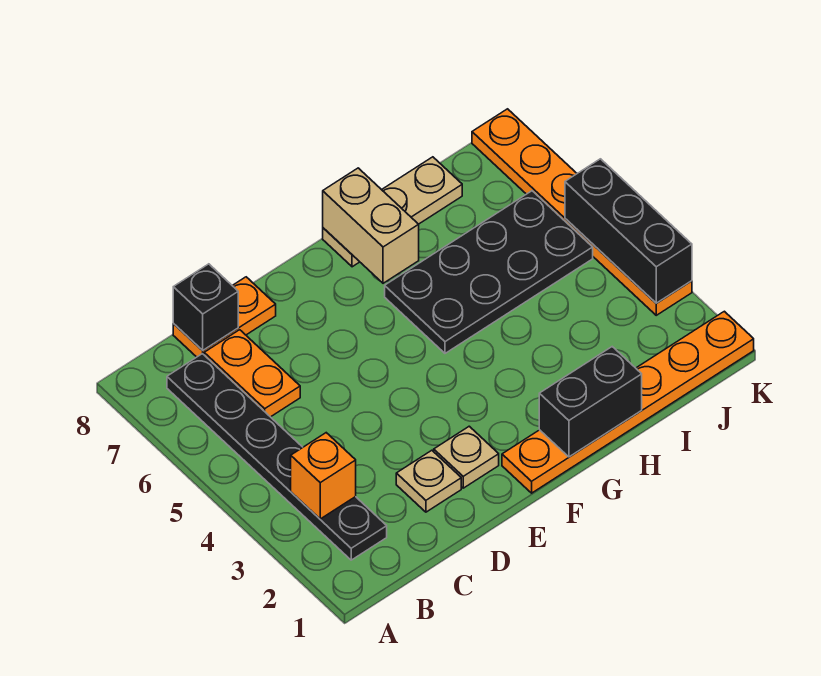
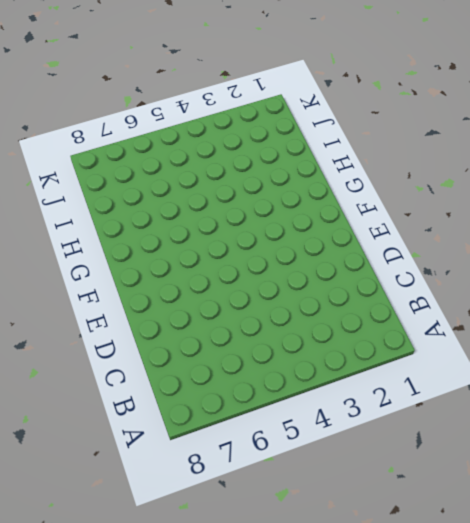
none -> black 1x6 plate [167,354,387,560]
none -> orange 1x2 plate [204,330,300,417]
none -> orange 1x2 plate [173,277,276,357]

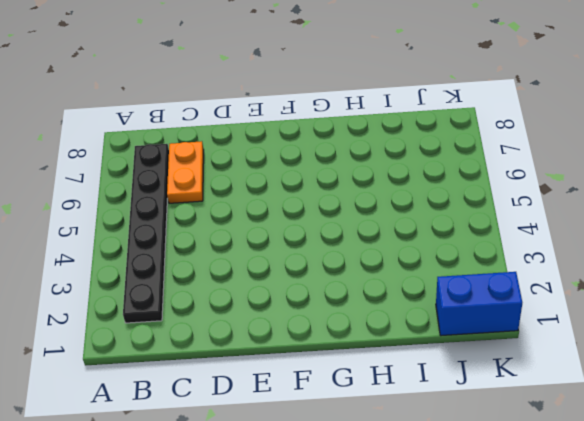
blue 1x2 brick [436,272,522,336] -> orange 1x6 plate [502,311,754,493]
none -> orange 1x2 plate [173,277,276,357]
none -> tan 1x1 plate [396,450,461,512]
none -> tan 1x1 plate [434,426,499,488]

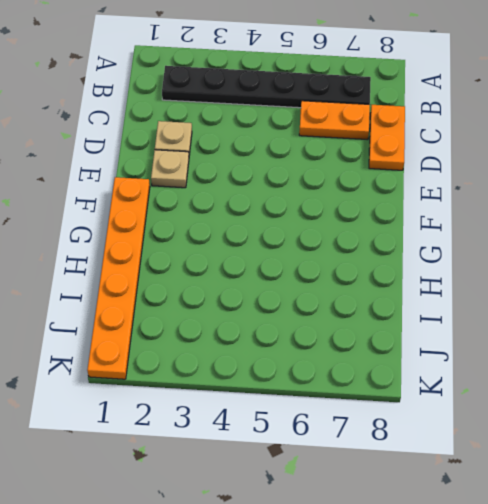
none -> black 2x4 plate [385,191,593,353]
none -> tan 1x3 plate [323,157,462,267]
none -> orange 1x6 plate [472,109,692,315]

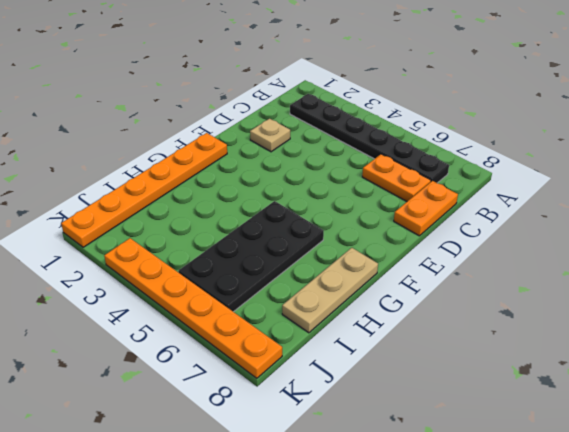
none -> tan 1x1 plate [434,426,499,488]
none -> orange 1x1 brick [291,433,356,519]
none -> black 1x1 brick [173,264,238,350]

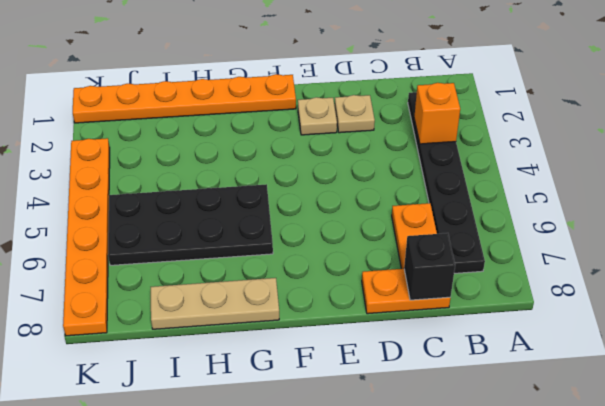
none -> black 1x2 brick [539,347,642,457]
none -> tan 1x2 brick [323,168,419,283]
none -> black 1x3 brick [565,159,692,303]

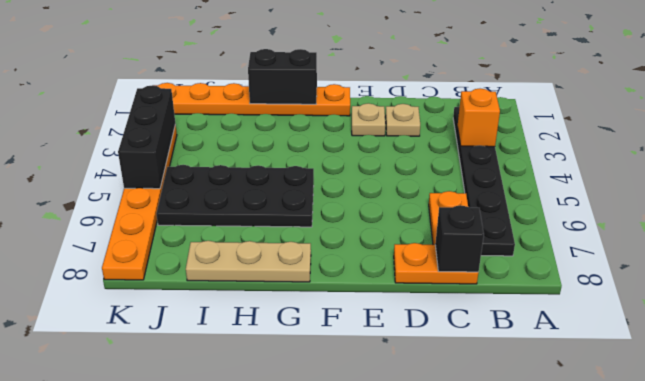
none -> tan 1x2 brick [323,168,419,283]

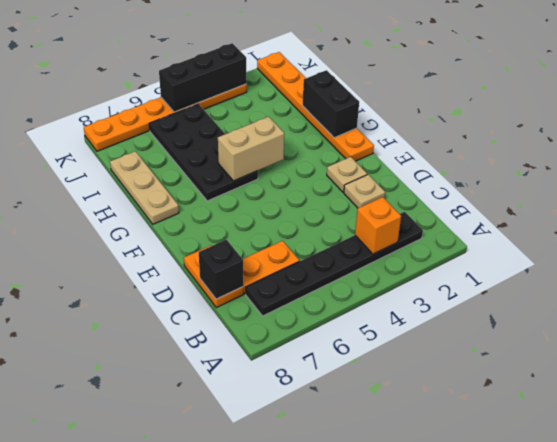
tan 1x2 brick [218,117,284,181] -> tan 1x2 brick moved to [323,168,419,283]

